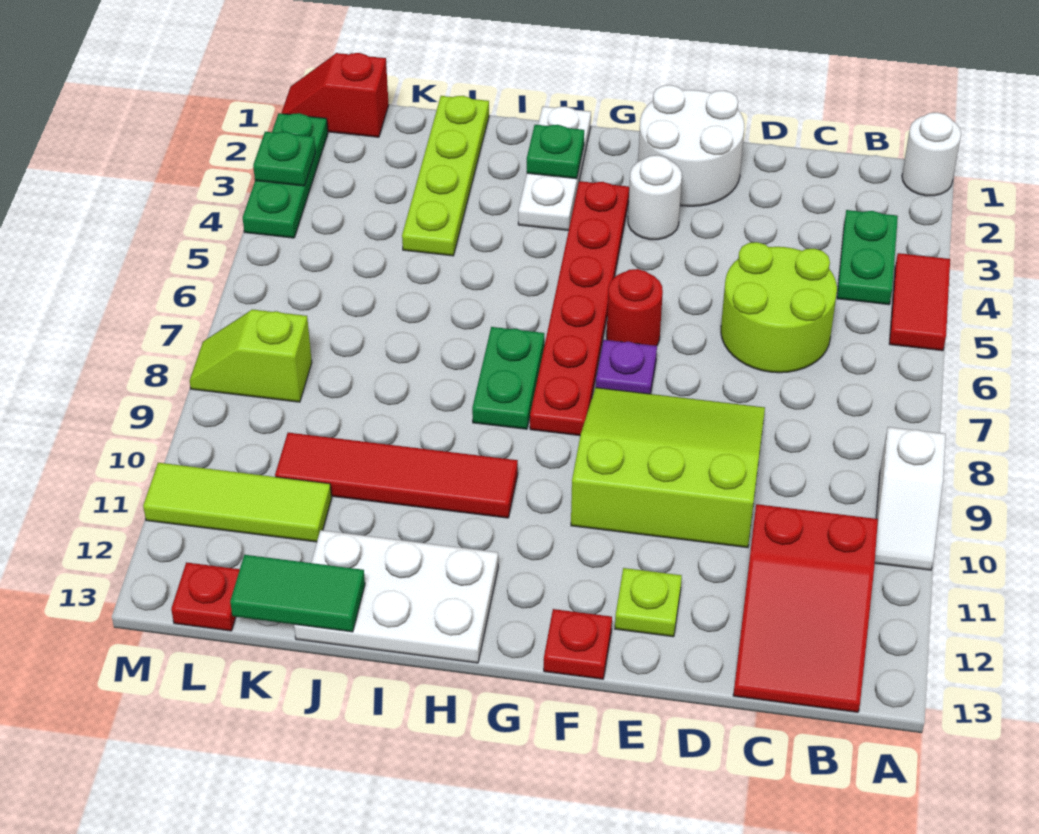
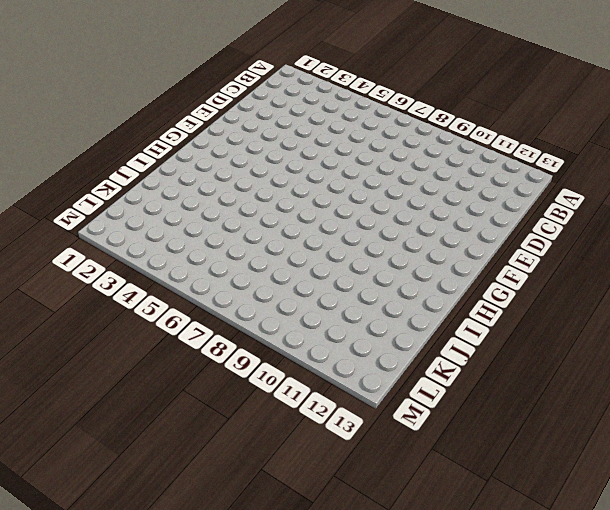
none -> white 1x1 round brick [902,112,961,196]
none -> red 1x2 tile [889,253,950,351]
none -> white 1x2 slope [875,427,946,570]

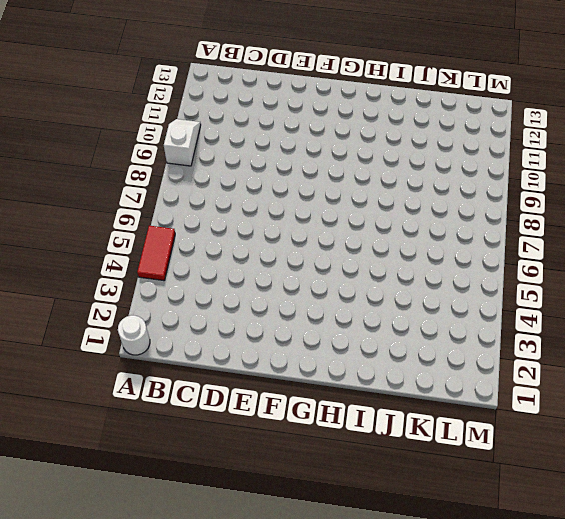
none -> green 1x2 plate [837,210,898,305]
none -> red 2x3 slope [733,504,878,712]
none -> lime 2x2 round brick [721,242,837,373]

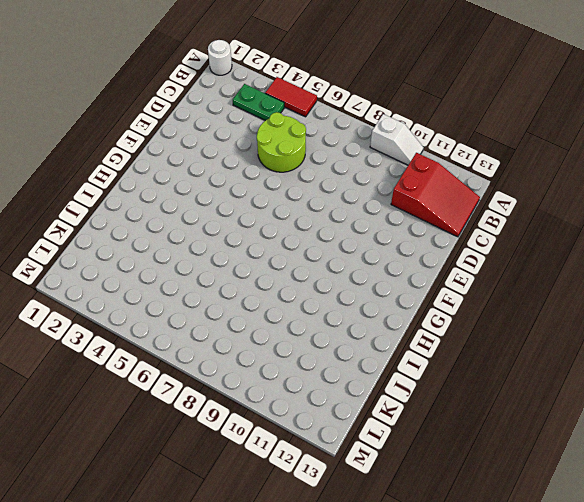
none -> lime 3x3 slope [571,388,765,548]
none -> white 2x2 round brick [638,85,744,206]
none -> lime 1x1 plate [615,568,682,637]

